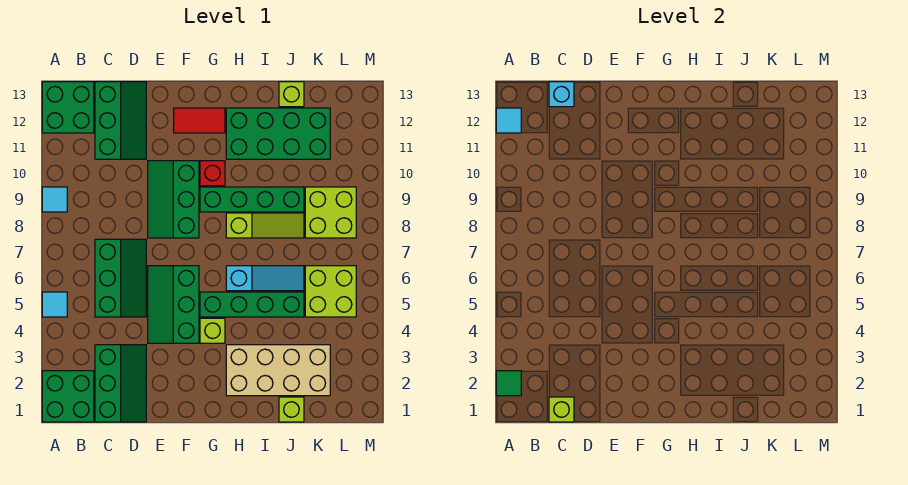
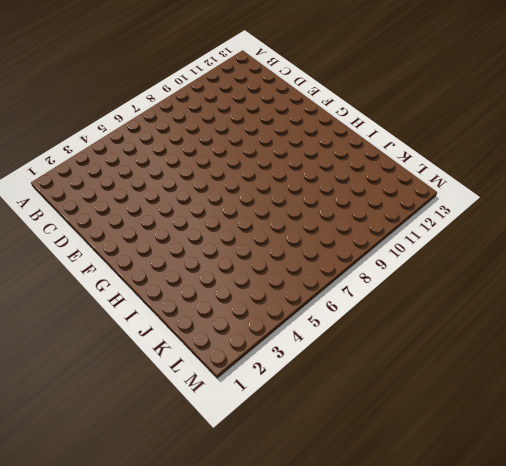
none -> green 2x2 brick [42,371,94,422]
none -> cyan 1x1 tile [42,292,67,317]
none -> cyan 1x1 tile [42,187,67,212]

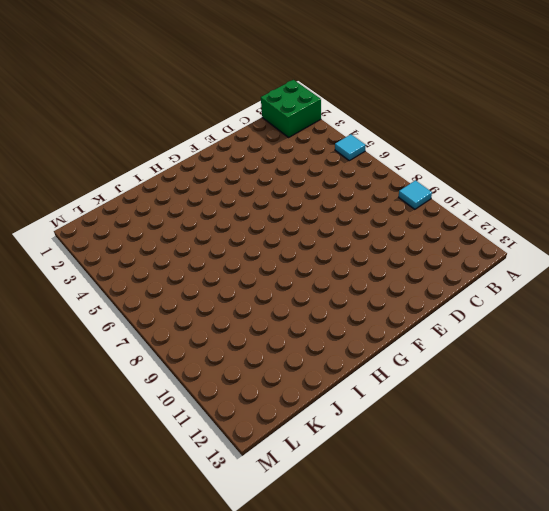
none -> green 2x2 brick [42,82,94,133]
none -> green 2x3 slope [95,345,146,422]
none -> green 2x3 slope [95,239,146,317]

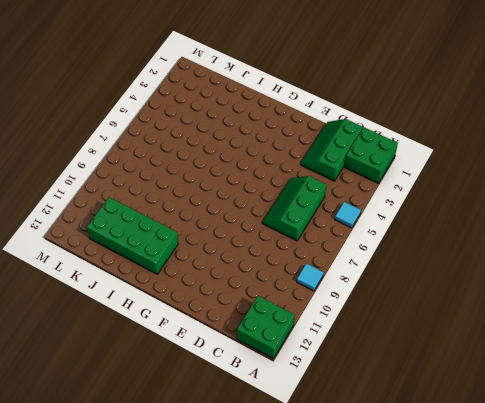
none -> green 2x3 slope [95,82,146,159]
none -> green 2x3 slope [148,266,199,343]
none -> green 2x3 slope [148,161,199,238]

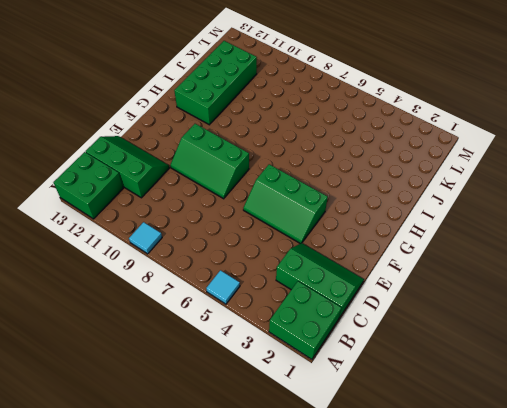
none -> green 2x3 slope [95,239,146,317]
none -> red 1x2 tile [174,108,225,133]
none -> lime 1x1 brick [200,318,225,343]

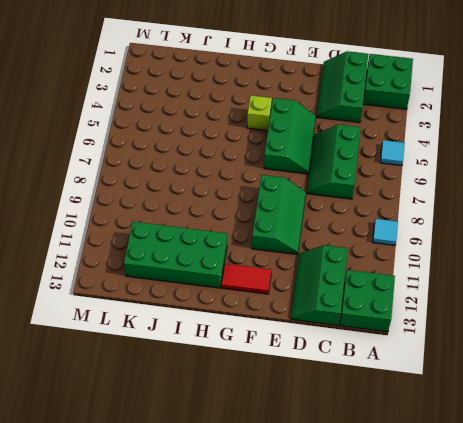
none -> green 1x4 brick [200,292,304,317]
none -> green 1x4 brick [200,187,304,212]
none -> red 1x1 brick [200,161,225,186]

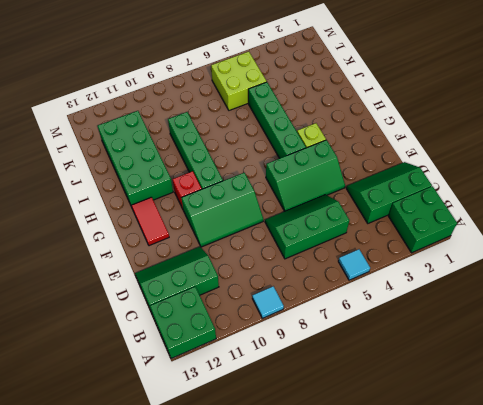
none -> tan 2x4 brick [226,345,330,396]
none -> cyan 1x3 slope [226,266,304,291]
none -> lime 1x3 slope [226,213,304,238]

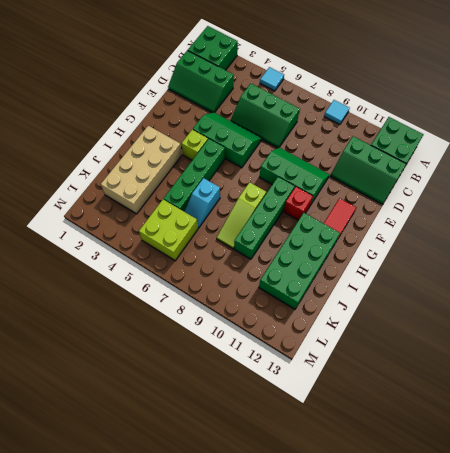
cyan 1x2 slope [185,178,220,228] -> cyan 1x3 slope [226,266,304,291]
none -> lime 1x1 brick [279,397,304,422]
none -> lime 1x1 brick [279,82,304,107]
none -> lime 2x2 brick [305,187,356,238]

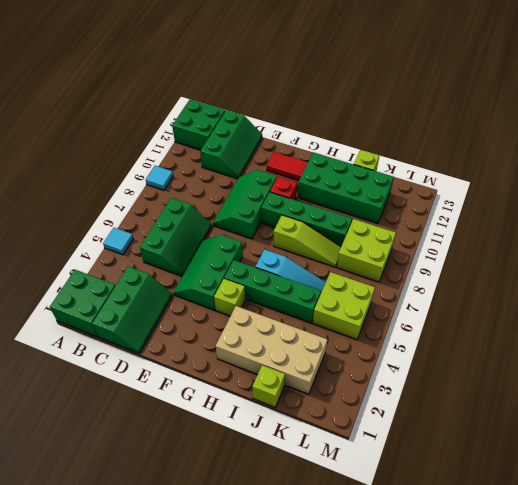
none -> green 1x1 tile [496,371,521,396]
none -> cyan 1x1 tile [496,108,521,133]
none -> lime 1x1 brick [549,397,574,422]

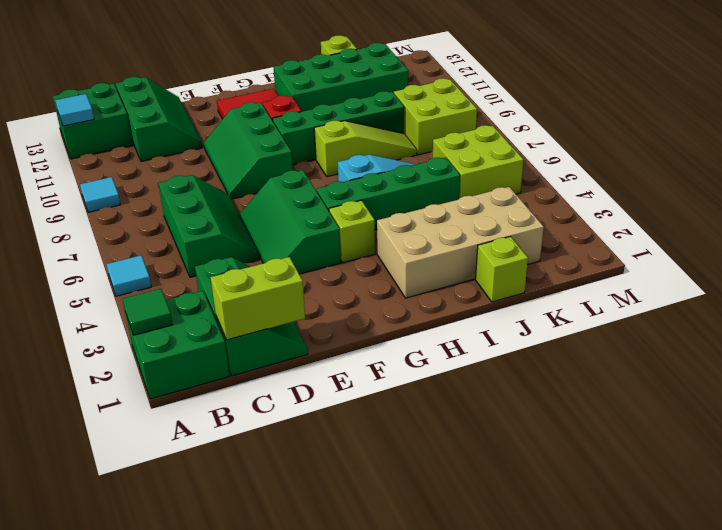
lime 1x2 brick [211,257,305,340] -> lime 1x1 brick [549,397,574,422]
none -> cyan 1x1 brick [549,82,574,107]

